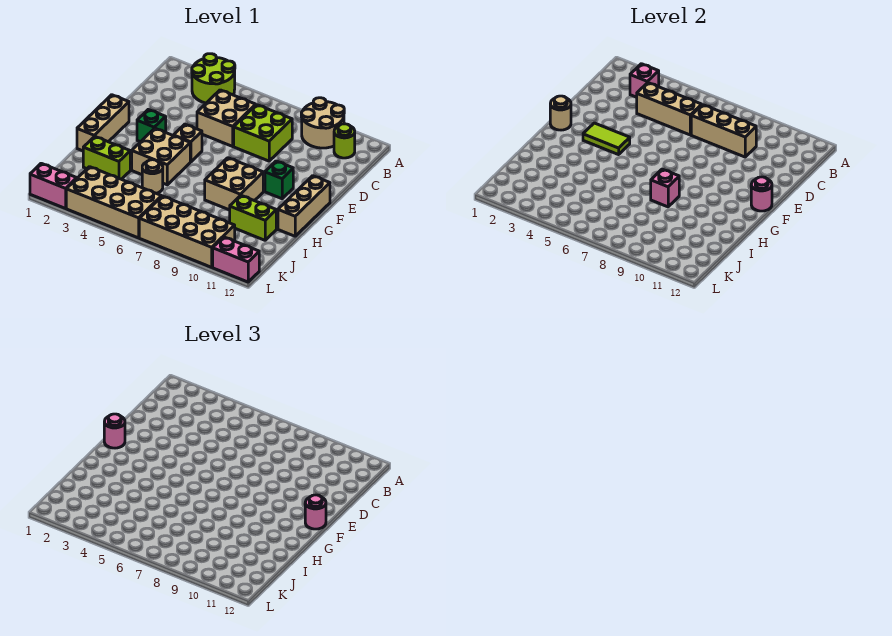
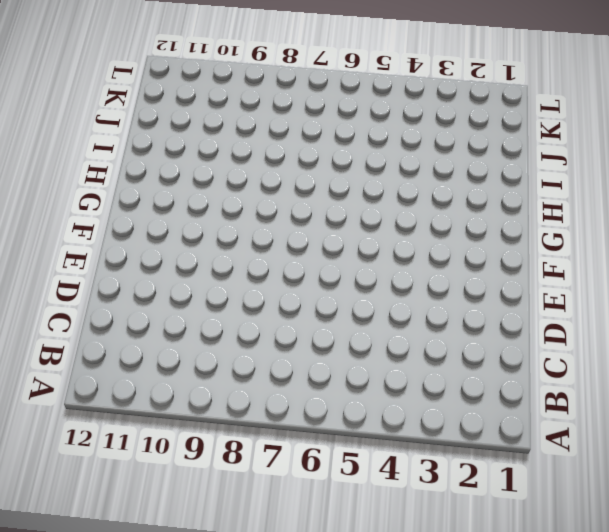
none -> lime 2x2 round brick [192,54,235,103]
none -> tan 2x2 round brick [301,98,344,148]
none -> lime 1x1 round brick [334,124,355,158]

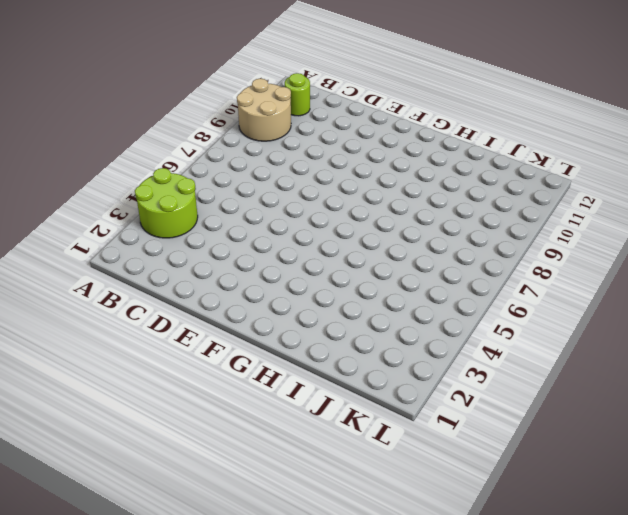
none -> tan 2x2 brick [197,90,256,146]
none -> lime 2x2 brick [234,105,292,161]
none -> tan 1x3 brick [77,95,129,151]

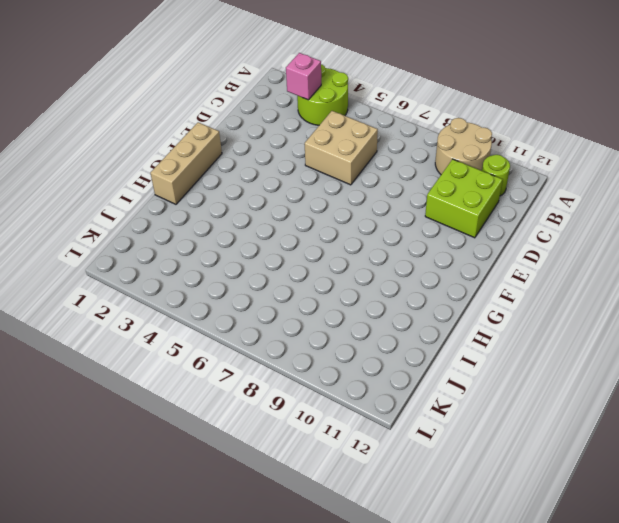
lime 2x2 brick [425,159,502,238] -> lime 2x2 brick moved to [234,105,292,161]
none -> green 1x1 brick [137,110,166,142]
none -> tan 1x1 brick [174,124,202,162]
none -> green 1x1 brick [265,161,293,199]

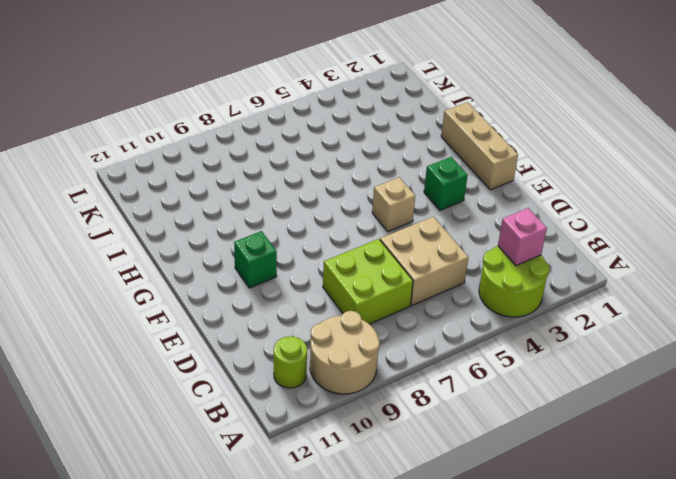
none -> tan 1x3 brick [278,176,330,236]
none -> tan 2x2 brick [132,128,190,185]
none -> tan 2x2 brick [205,158,263,210]

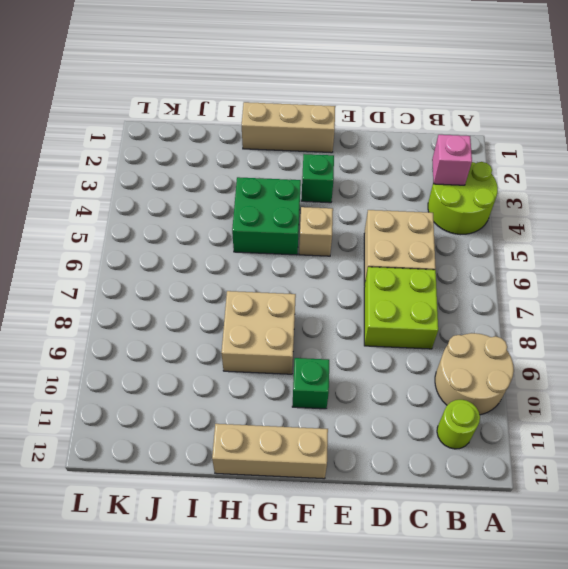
green 2x2 brick [232,177,301,255] -> tan 2x2 brick [132,128,190,185]
none -> lime 1x2 brick [83,136,130,179]
none -> tan 1x1 round brick [142,160,163,193]
none -> lime 1x2 brick [230,195,276,240]

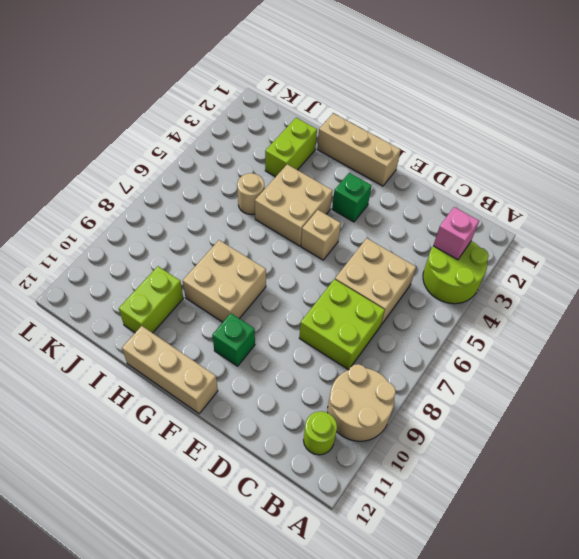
none -> tan 2x4 brick [66,167,162,238]
none -> tan 2x4 brick [139,196,235,267]
none -> pink 1x2 brick [30,163,77,208]

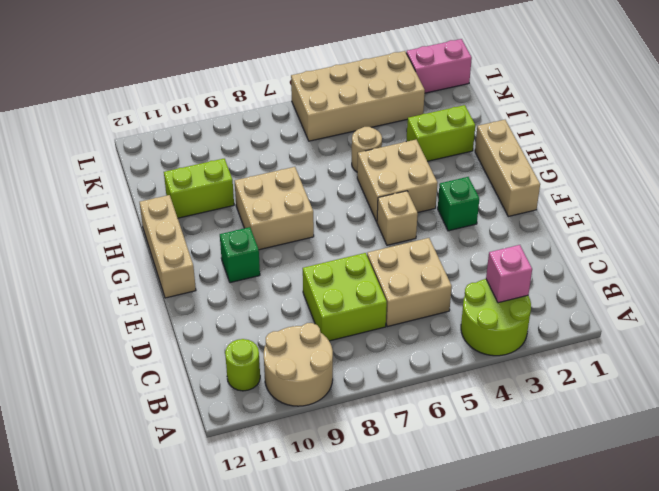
none -> tan 2x4 brick [139,196,235,267]
none -> pink 1x2 brick [213,237,259,282]
none -> tan 1x3 brick [636,83,702,135]

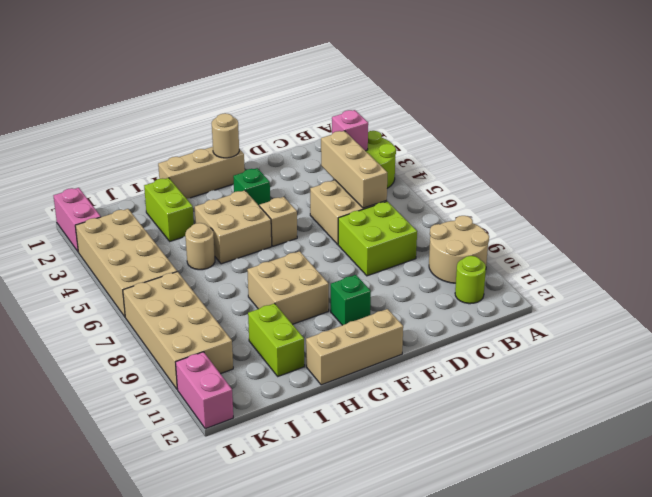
none -> tan 1x3 brick [691,105,756,157]
none -> lime 1x2 tile [583,123,630,155]
none -> pink 1x1 round brick [751,177,772,211]

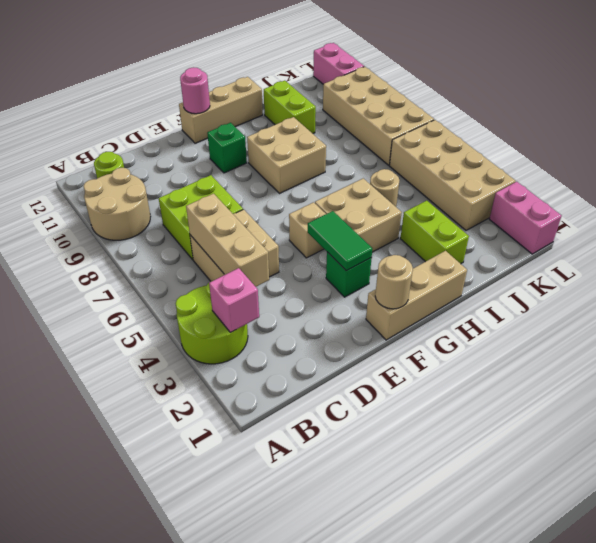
green 1x2 tile [308,211,372,271] -> lime 1x2 tile [583,123,630,155]
none -> tan 1x3 brick [691,105,756,157]
none -> pink 1x1 brick [651,169,679,207]
none -> pink 1x1 round brick [104,414,125,448]

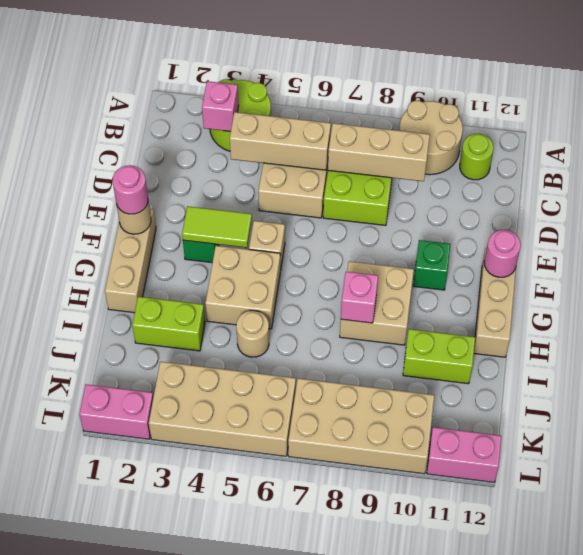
none -> pink 1x1 round brick [305,495,326,529]

